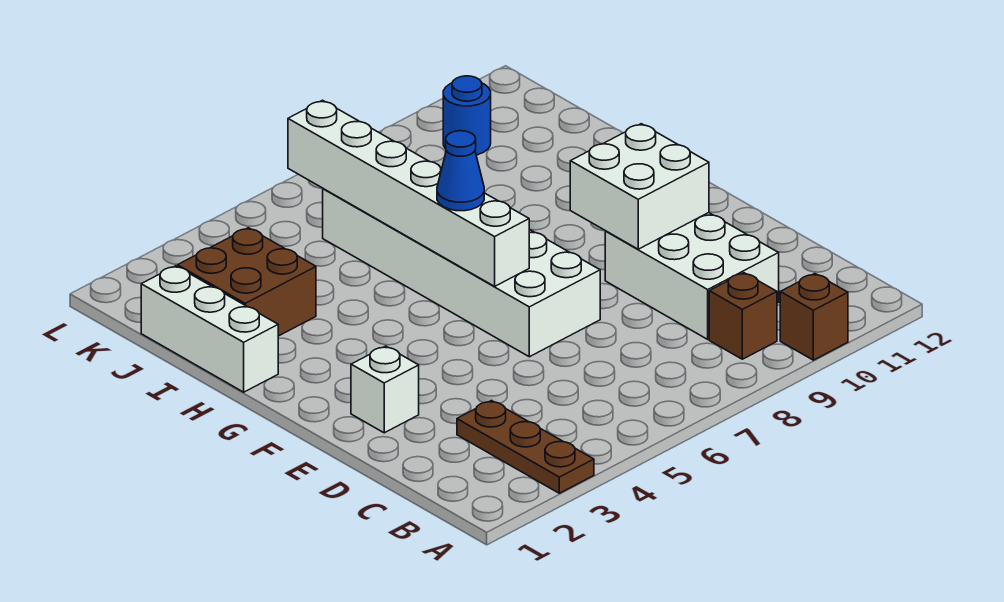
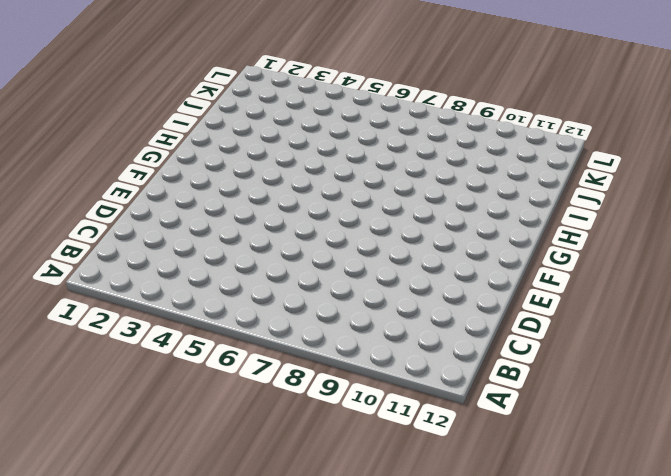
none -> brown 1x3 plate [457,401,594,493]
none -> brown 1x1 brick [780,274,848,360]
none -> brown 1x1 brick [709,273,777,359]

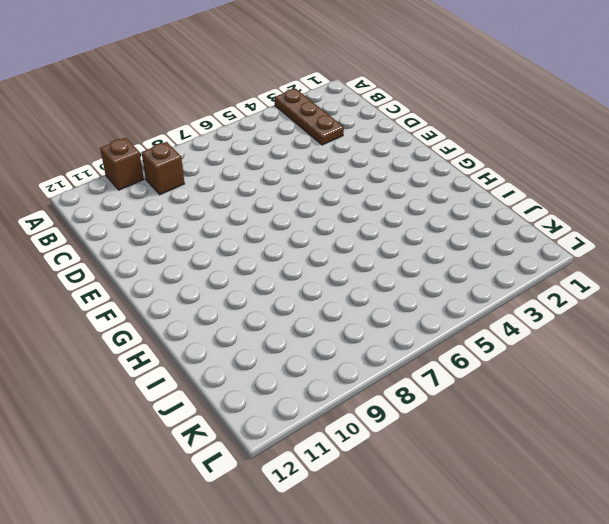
none -> white 2x3 brick [605,213,779,339]
none -> white 1x1 brick [351,346,419,433]
none -> white 2x6 brick [323,189,600,357]

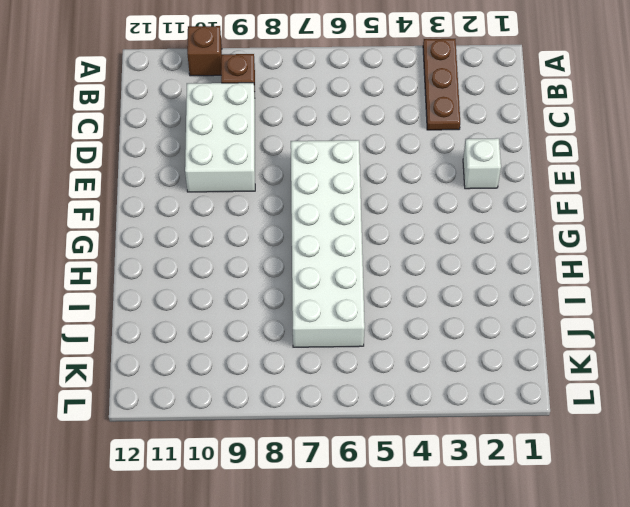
none -> white 1x3 brick [141,266,278,392]
none -> brown 2x2 brick [178,228,316,336]
none -> blue 1x1 round brick [443,76,491,155]

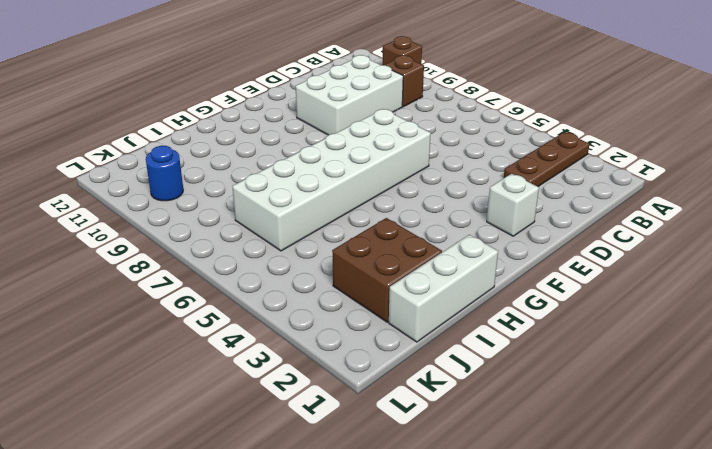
none -> white 2x2 brick [570,124,709,249]
none -> white 1x6 brick [288,100,529,286]
none -> blue 1x1 cone [437,131,484,211]

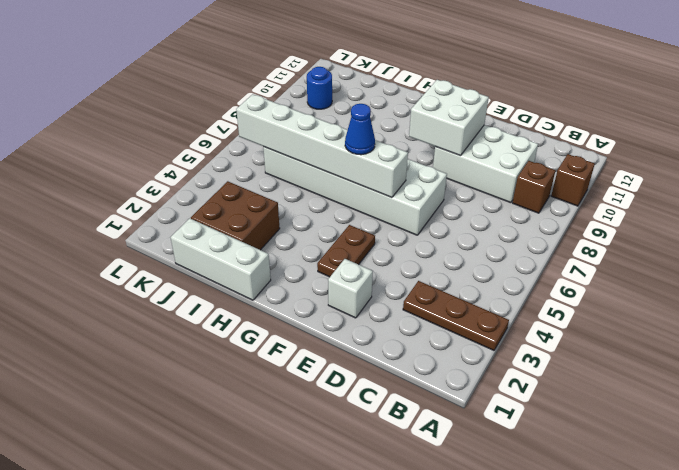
brown 1x2 plate [317,225,375,277] -> none

